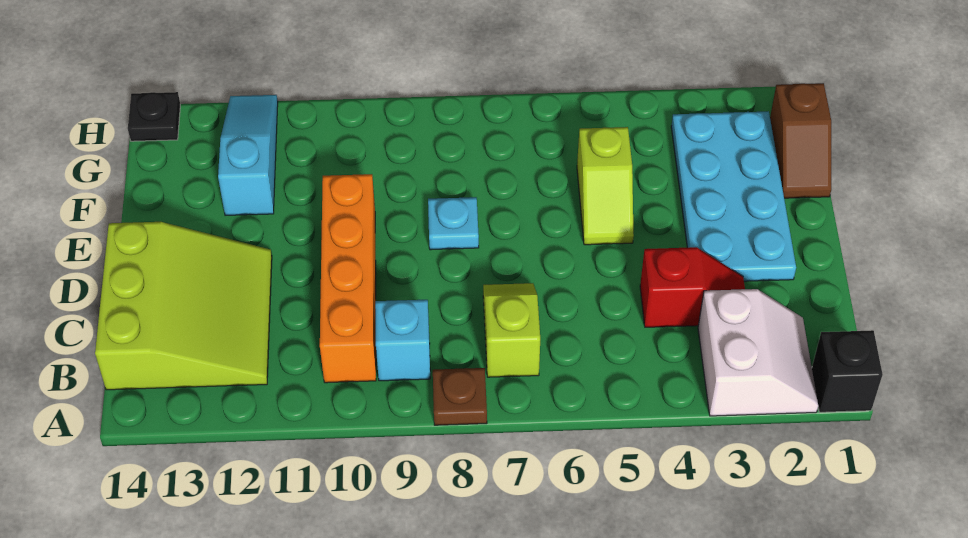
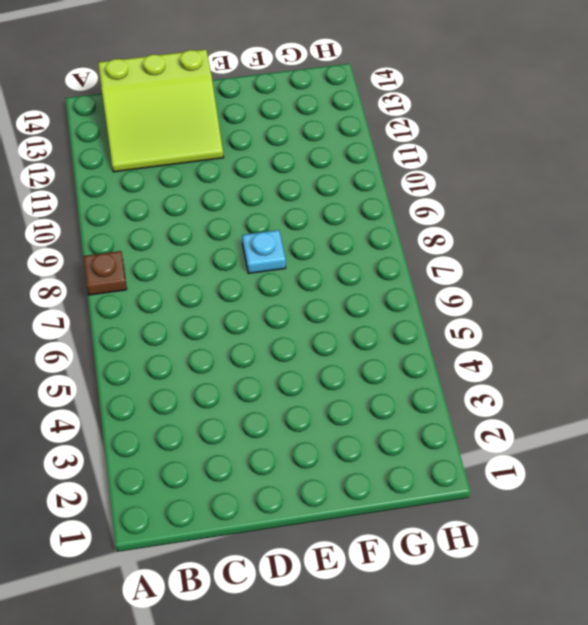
none -> black 1x1 brick [812,330,883,412]
none -> white 2x2 slope [698,289,818,416]
none -> lime 1x2 slope [483,283,540,377]

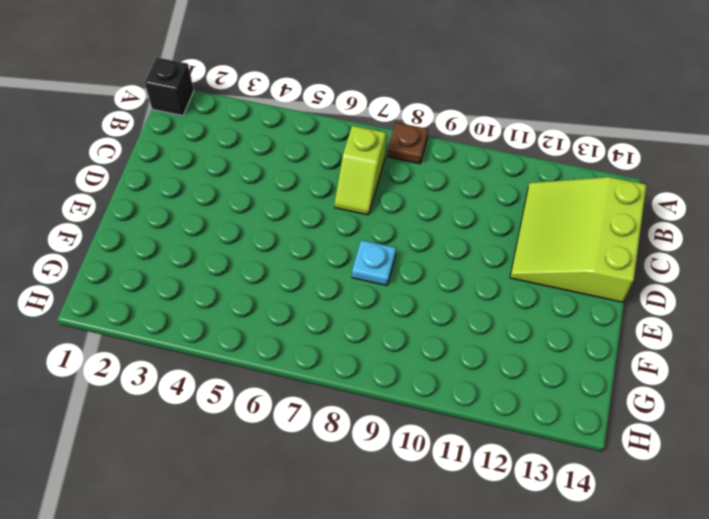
none -> white 2x2 slope [698,289,818,416]
none -> cyan 1x1 brick [375,300,430,381]
none -> orange 1x4 brick [320,174,376,383]

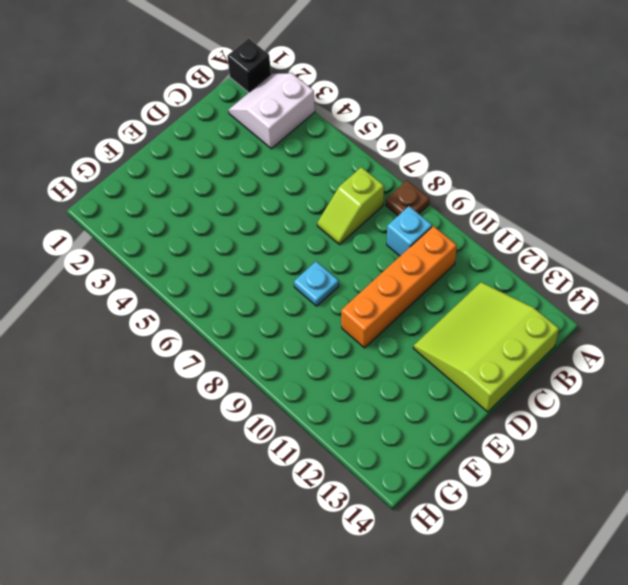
none -> red 1x2 slope [640,247,745,327]
none -> cyan 2x4 plate [671,111,796,281]
none -> lime 1x2 slope [577,127,634,245]

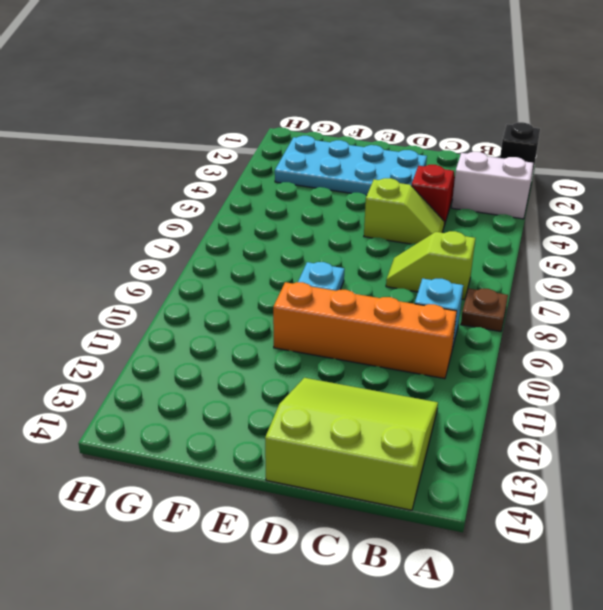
lime 1x2 slope [364,178,444,244] -> lime 1x2 slope moved to [577,127,634,245]
none -> brown 1x2 slope [770,83,831,198]
none -> cyan 1x3 slope [218,95,278,215]
none -> black 1x1 plate [128,92,180,141]

